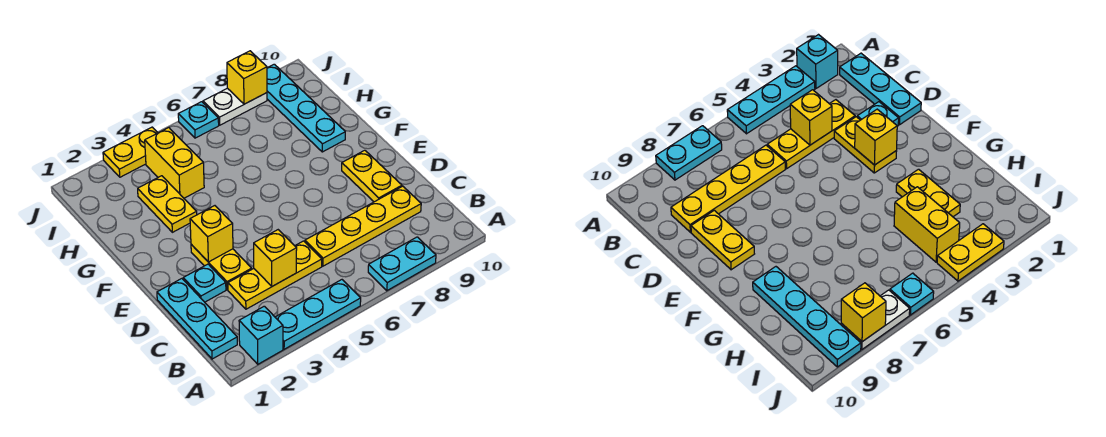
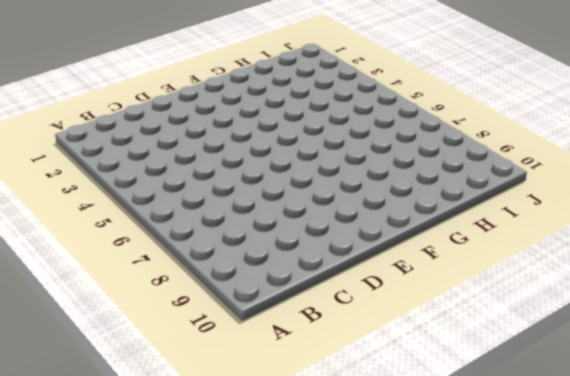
none -> cyan 1x1 brick [239,306,283,364]
none -> cyan 1x3 plate [275,280,361,349]
none -> cyan 1x2 plate [368,237,436,291]

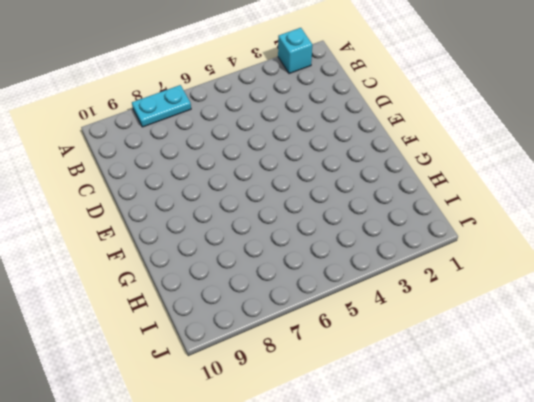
none -> cyan 1x3 plate [275,280,361,349]
none -> cyan 1x3 plate [157,279,237,359]
none -> yellow 1x3 plate [228,241,322,309]

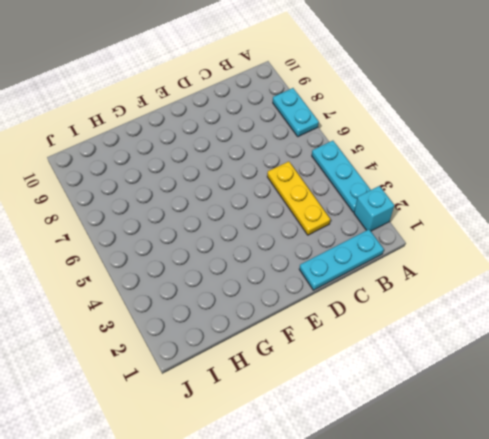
none -> yellow 1x4 plate [305,186,421,266]
none -> cyan 1x1 plate [183,264,226,302]
none -> yellow 1x2 plate [191,244,252,290]

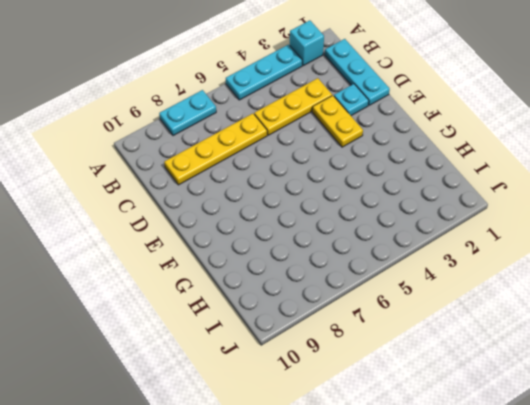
none -> yellow 1x2 plate [342,150,402,202]
none -> yellow 1x2 plate [138,176,197,232]
none -> cyan 1x4 plate [267,64,345,152]

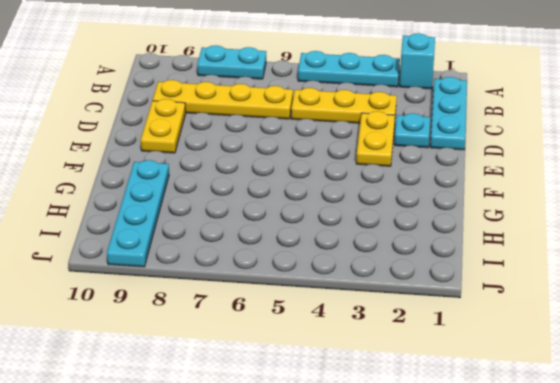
none -> yellow 1x2 plate [138,176,197,232]
none -> yellow 1x2 brick [145,127,204,198]
none -> yellow 1x2 plate [103,127,158,177]

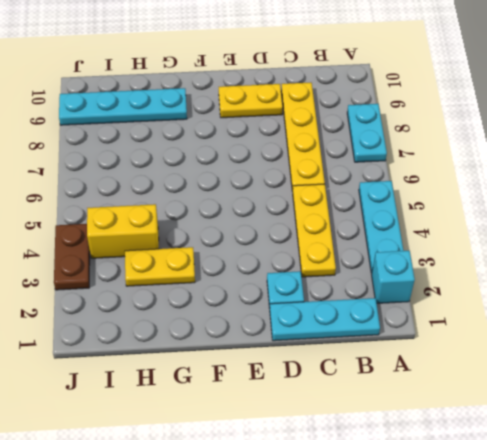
brown 1x2 plate [54,224,90,290] -> yellow 1x2 plate [103,127,158,177]
none -> yellow 1x2 plate [191,244,252,290]
none -> cyan 1x1 plate [178,102,219,138]
none -> white 1x2 plate [203,88,267,125]

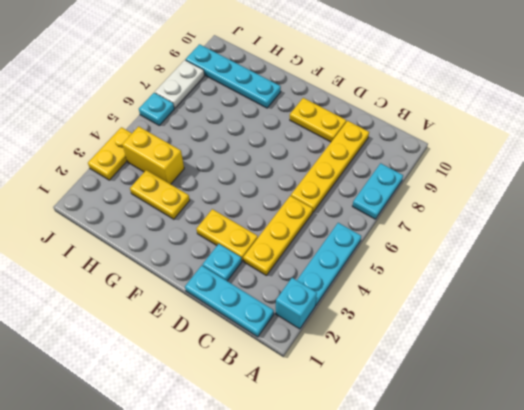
none -> yellow 1x1 brick [254,230,297,286]
none -> yellow 1x1 brick [190,206,233,262]
none -> yellow 1x1 brick [227,51,267,104]

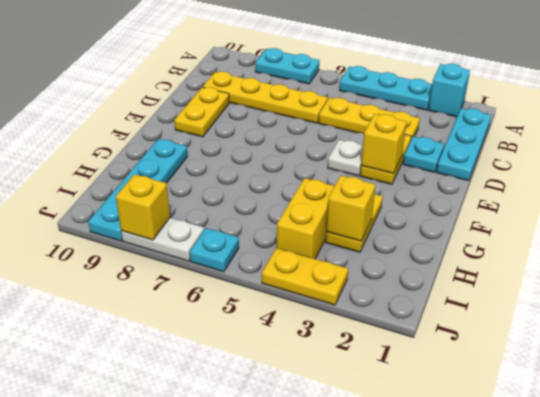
white 1x1 plate [328,140,363,176] -> none
yellow 1x1 brick [326,176,376,241] -> yellow 1x1 brick moved to [254,230,297,286]

